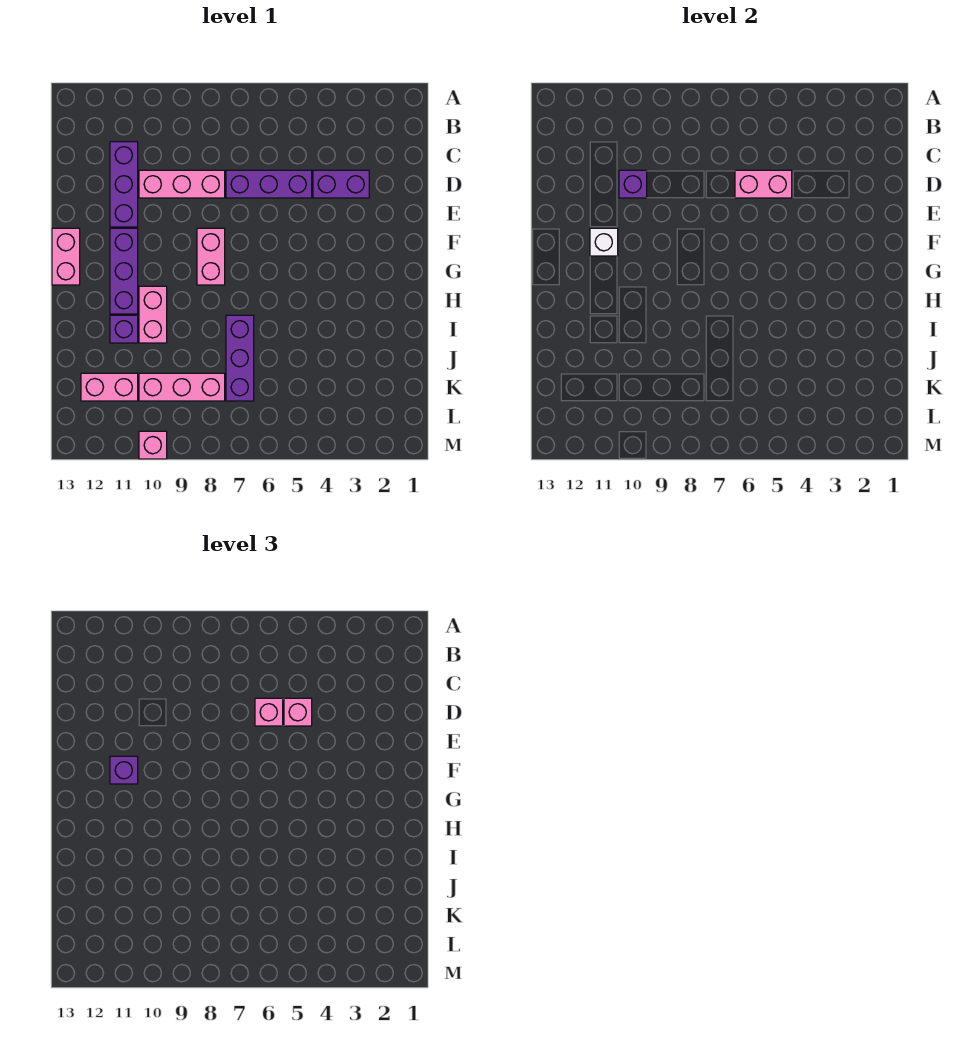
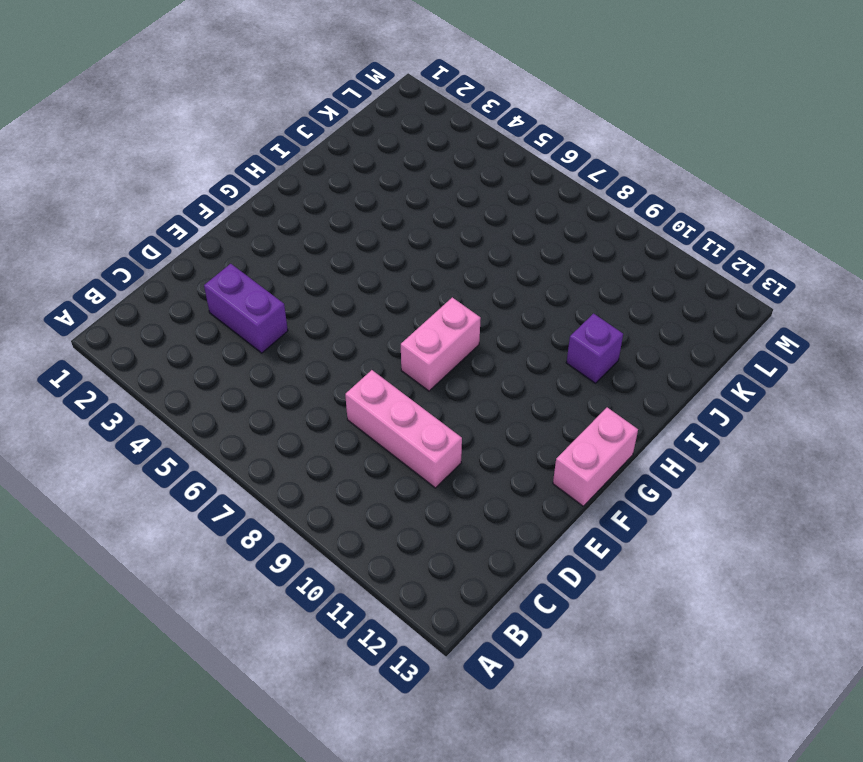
none -> purple 1x3 brick [110,142,138,227]
none -> purple 1x3 brick [226,170,312,198]
none -> purple 1x3 brick [110,228,138,314]

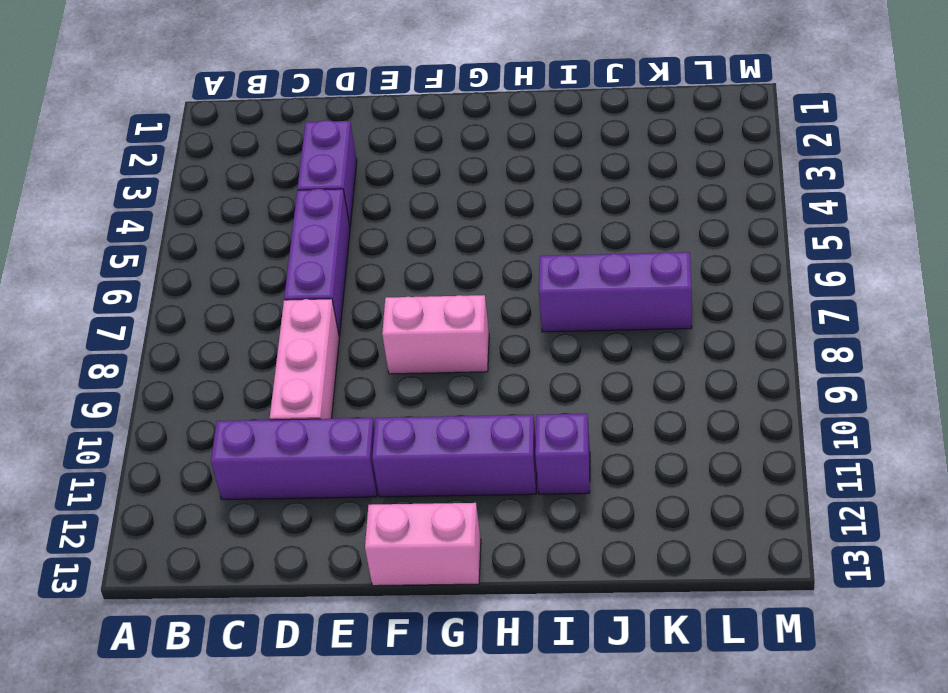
none -> pink 1x2 brick [139,286,167,343]
none -> pink 1x3 brick [139,373,225,401]
none -> pink 1x2 brick [81,373,138,401]

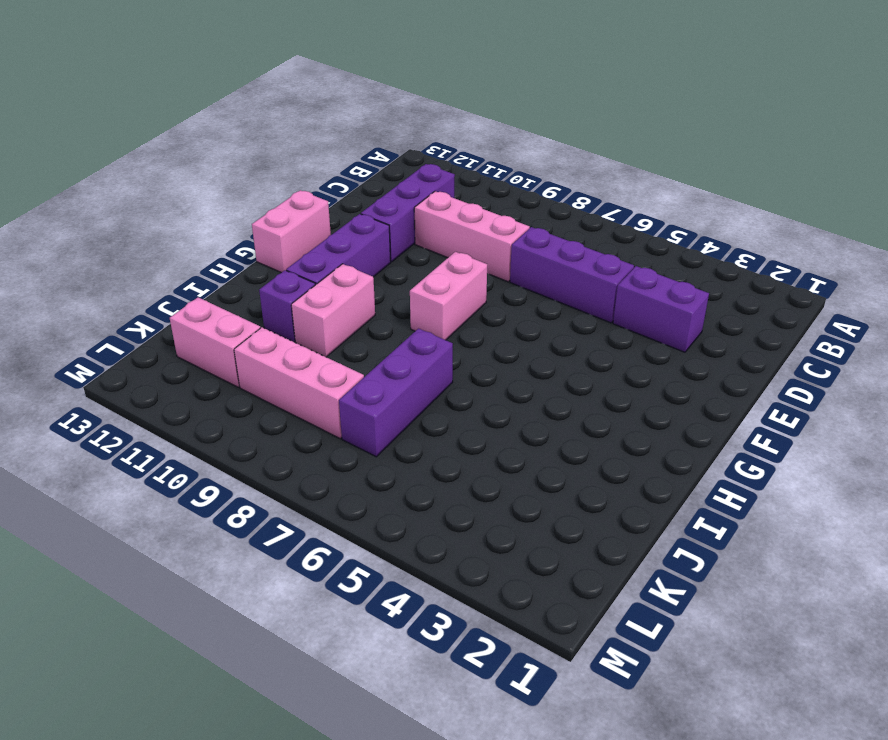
none -> pink 1x1 brick [139,431,167,459]
none -> pink 1x2 brick [735,170,792,198]
none -> purple 1x1 brick [619,170,647,198]

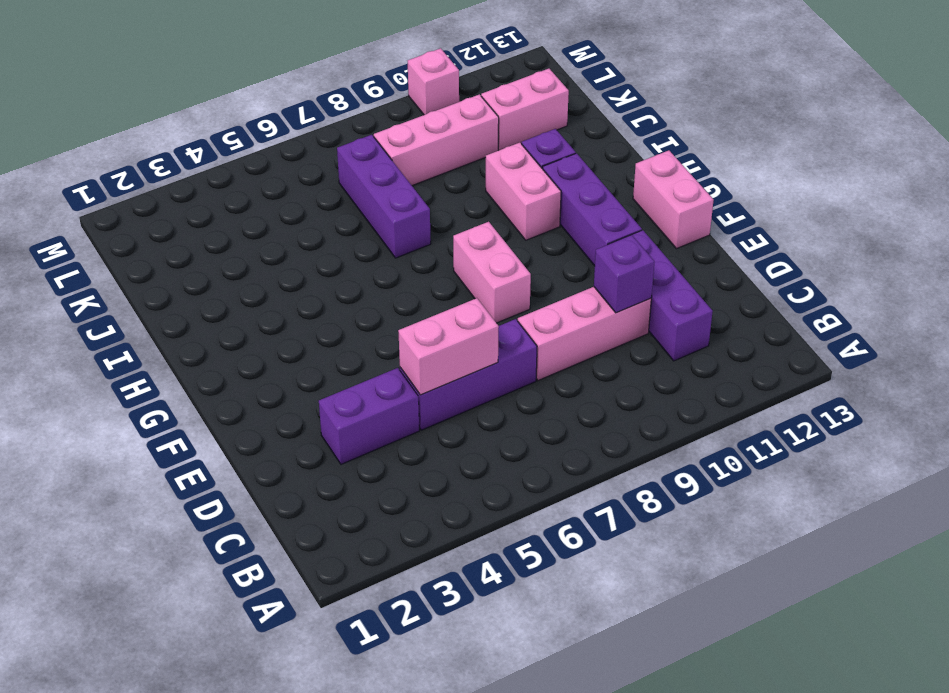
none -> white 1x1 brick [590,228,618,256]
none -> pink 1x1 brick [284,698,312,726]
none -> pink 1x1 brick [255,698,283,726]

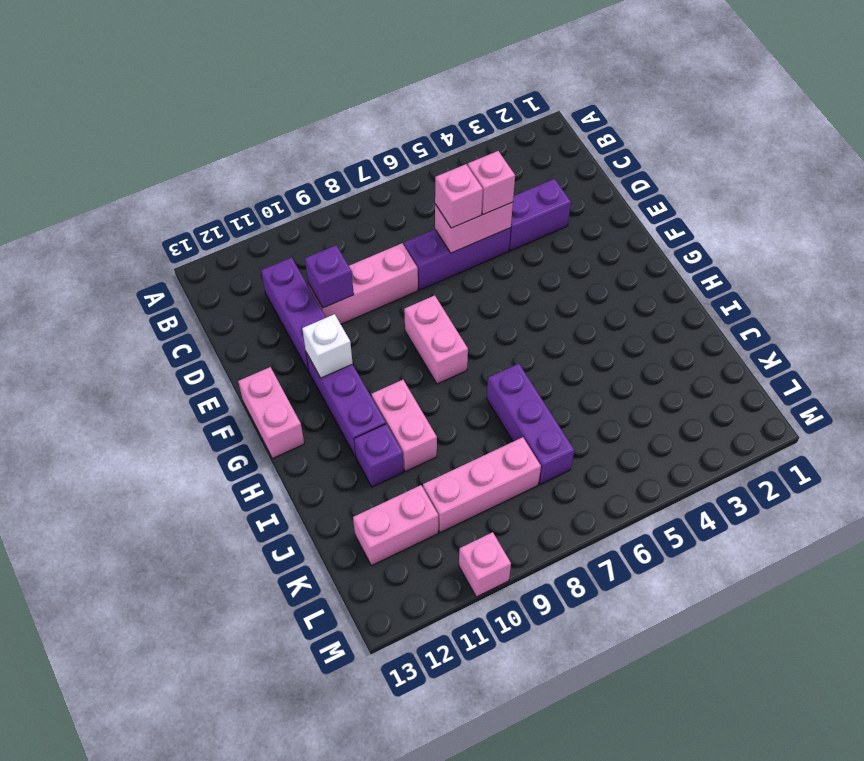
none -> purple 1x1 brick [110,756,138,784]

